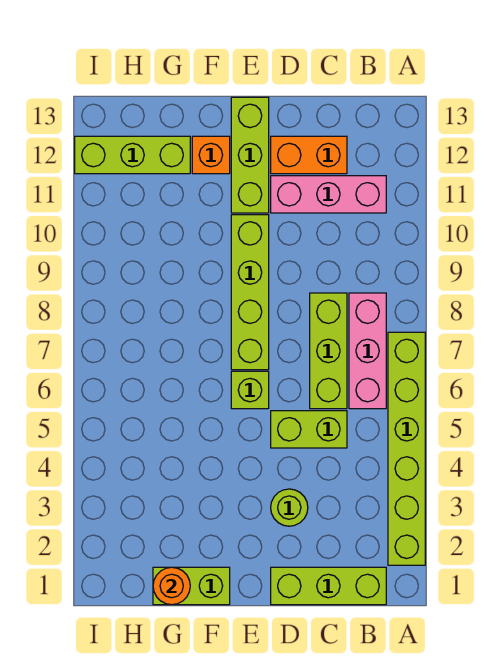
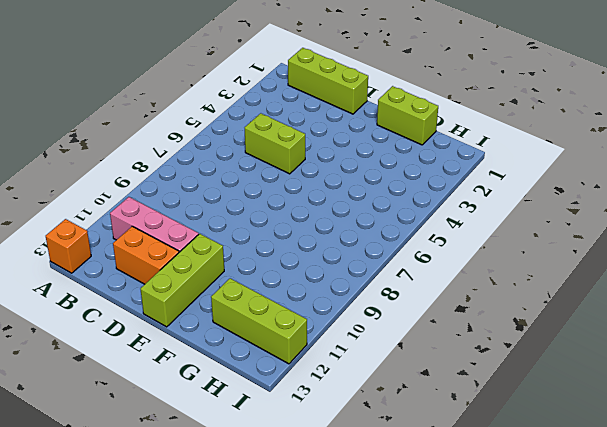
orange 1x1 brick [46,219,91,273] -> orange 1x1 brick moved to [192,136,230,174]
none -> lime 1x6 brick [388,332,425,565]
none -> pink 1x3 brick [349,293,386,409]
none -> lime 1x3 brick [310,293,347,409]

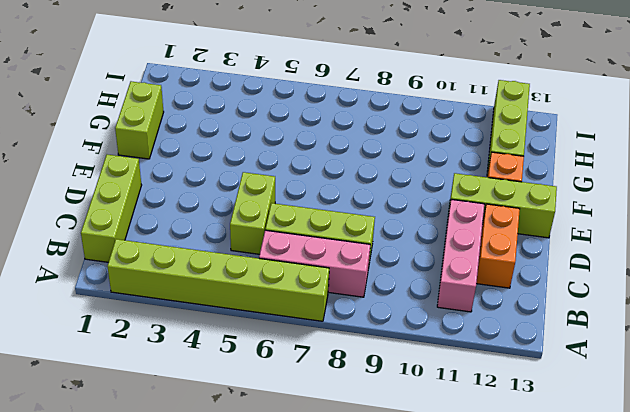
none -> lime 1x1 round brick [271,489,308,526]
none -> lime 1x1 brick [231,371,269,409]
none -> lime 1x4 brick [231,215,269,370]

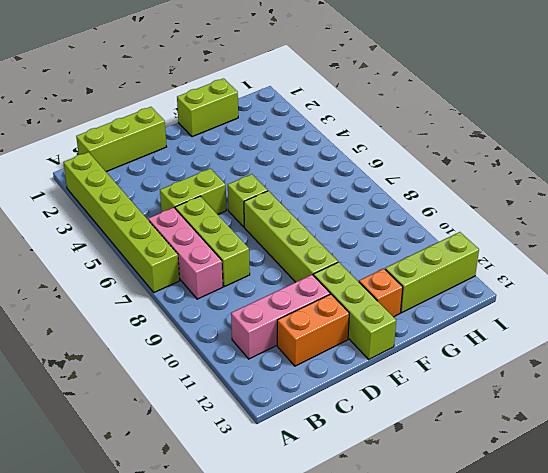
none -> lime 1x1 round brick [271,489,308,526]
none -> orange 1x1 round brick [153,567,190,605]

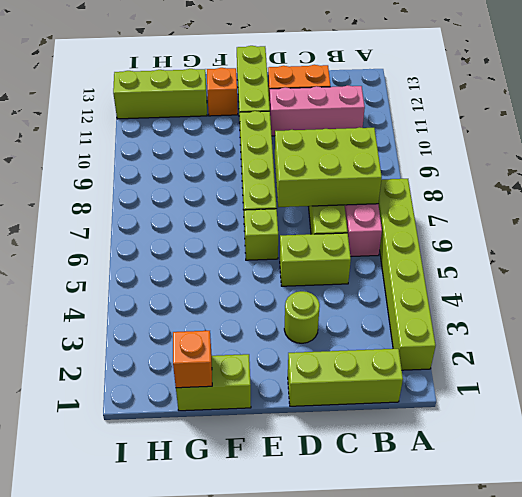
lime 2x3 brick [275,127,382,207] -> none
orange 1x1 brick [173,331,212,388] -> orange 1x1 round brick [153,567,190,605]

